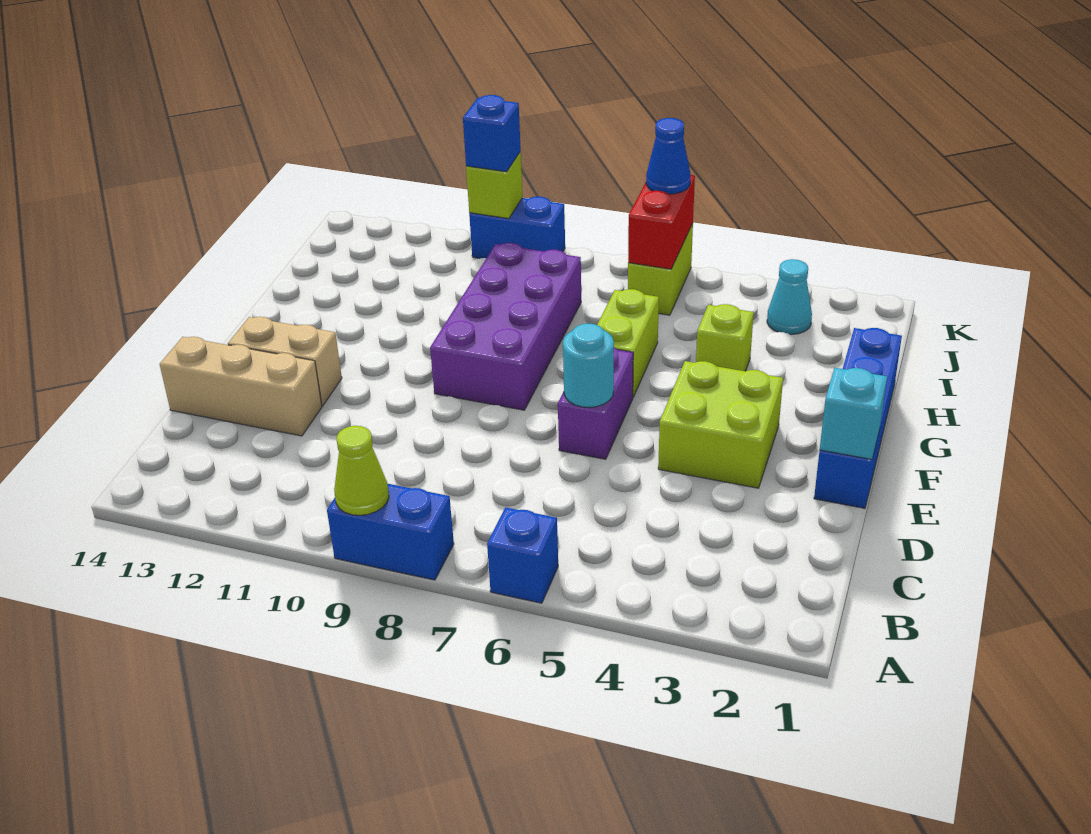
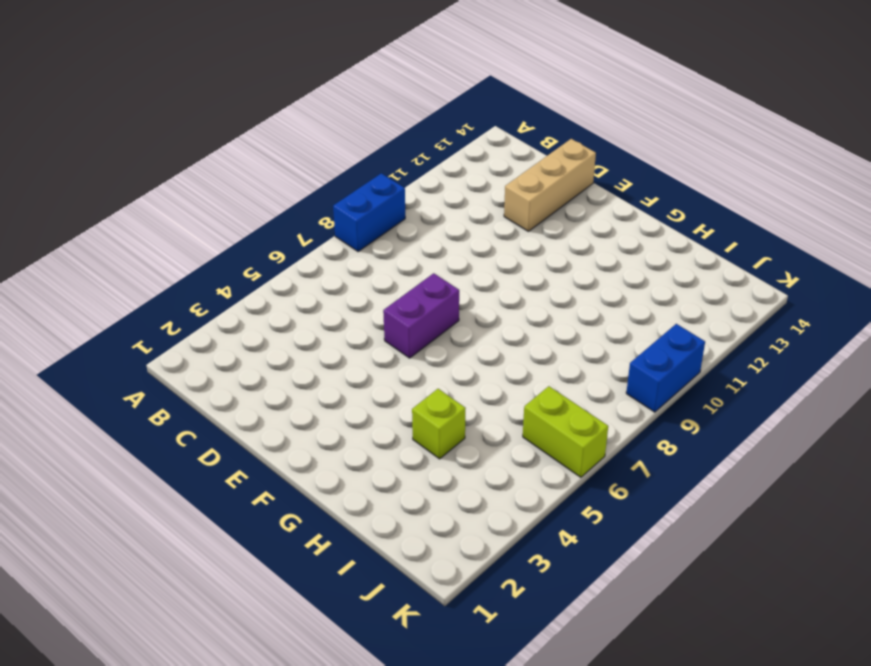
purple 1x2 brick [383,273,459,358] -> purple 1x2 brick turned to [558,347,633,459]
none -> blue 1x1 brick [487,507,558,603]
none -> blue 1x4 brick [814,328,902,508]
none -> lime 2x2 brick [658,361,783,488]

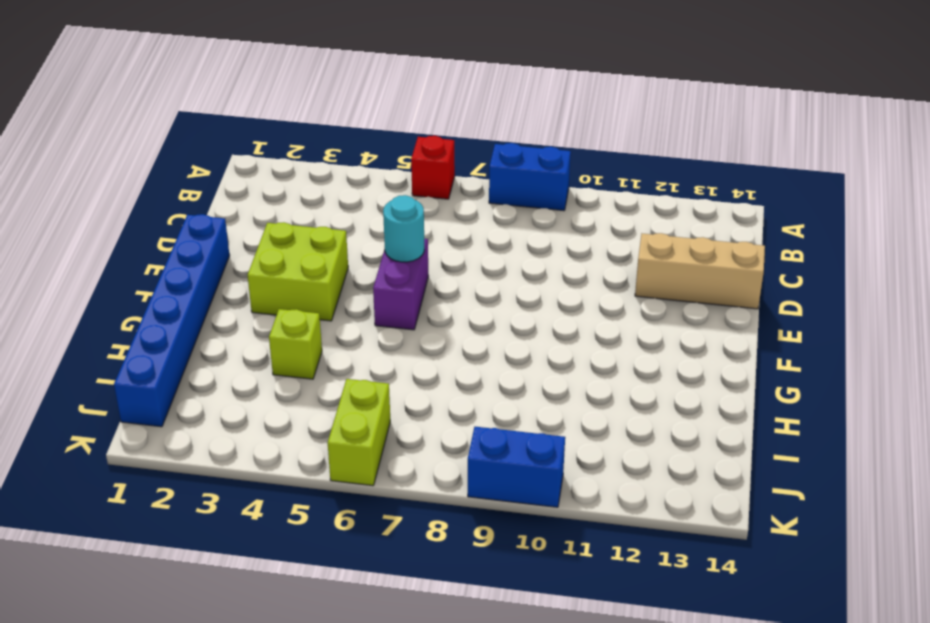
red 1x1 brick [411,136,455,199] -> blue 1x1 brick [487,507,558,603]
blue 1x6 brick [114,214,230,427] -> blue 1x4 brick [814,328,902,508]
none -> tan 1x2 brick [228,317,342,406]
none -> purple 2x4 brick [430,243,581,410]
none -> lime 1x2 brick [597,289,659,397]

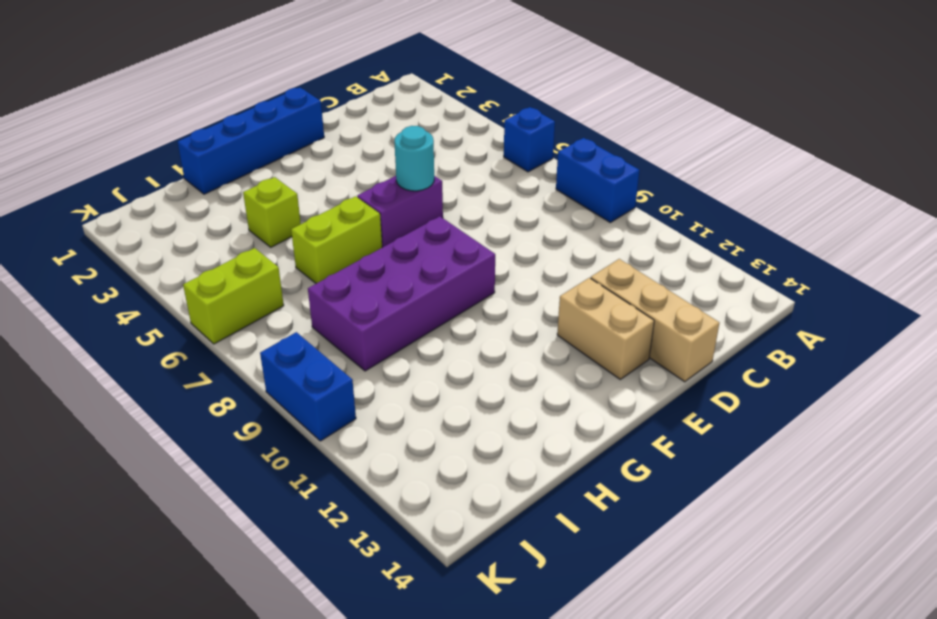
none -> lime 2x2 brick [658,361,783,488]
none -> cyan 1x1 cone [767,259,812,334]
none -> lime 1x1 cone [334,426,389,515]

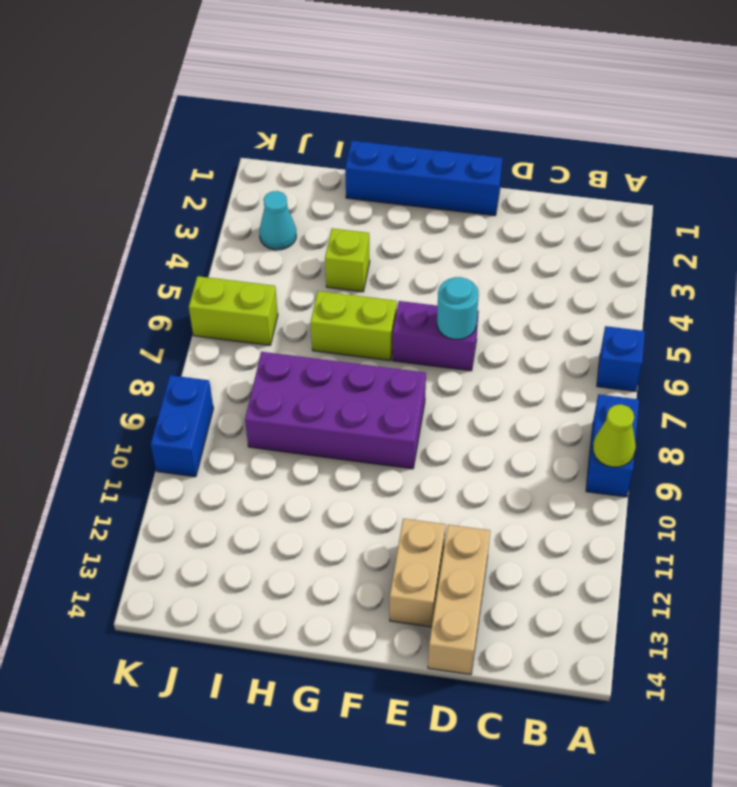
none -> lime 2x2 brick [658,361,783,488]
none -> cyan 1x1 brick [820,368,887,459]
none -> red 1x2 brick [628,175,695,269]

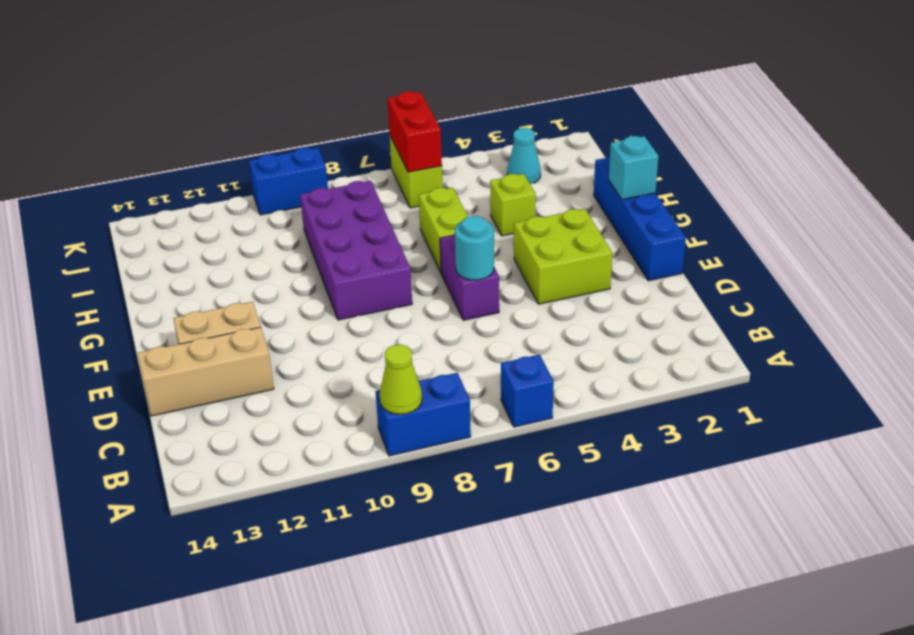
cyan 1x1 brick [609,136,658,200] -> cyan 1x1 brick moved to [820,368,887,459]
none -> lime 1x1 brick [466,152,523,219]
none -> blue 1x1 cone [646,118,691,194]
none -> blue 1x1 brick [463,95,521,172]

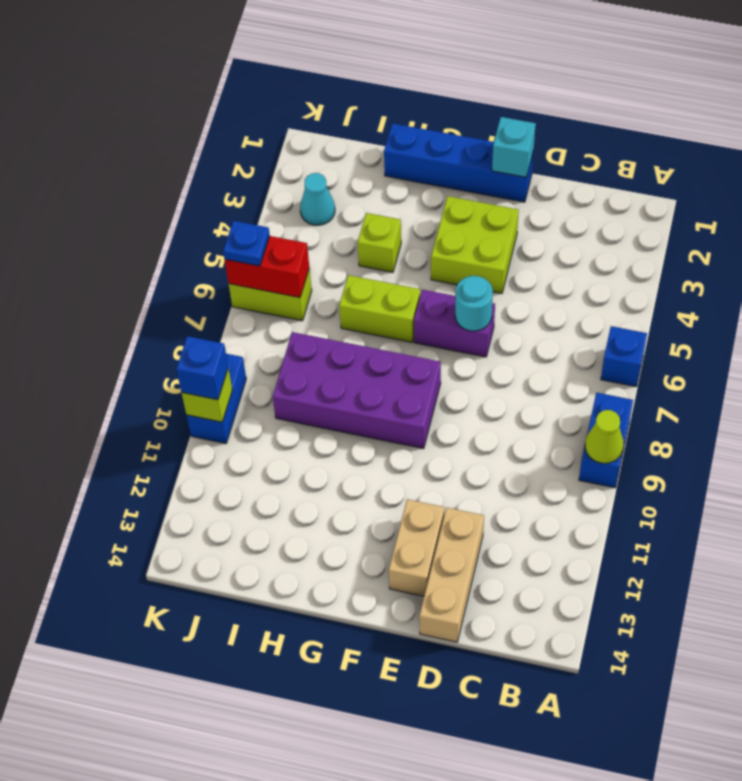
blue 1x1 plate [223,221,270,266] -> blue 1x1 cone [646,118,691,194]

